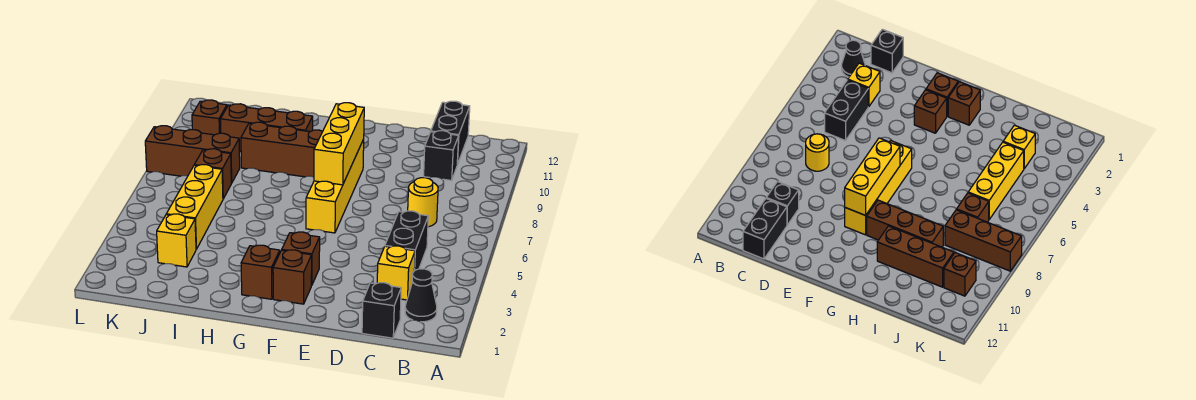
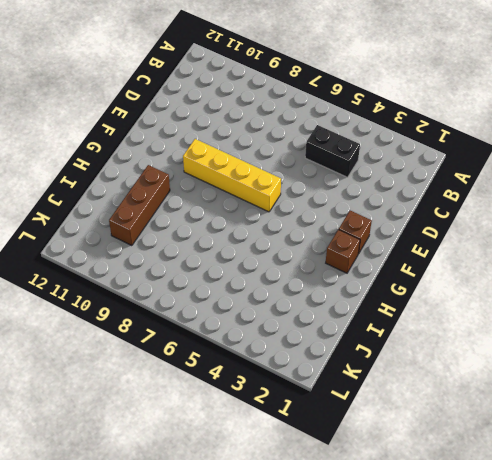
none -> black 1x1 cone [405,269,437,322]
none -> black 1x1 brick [362,283,401,338]
none -> yellow 1x1 brick [377,246,415,300]

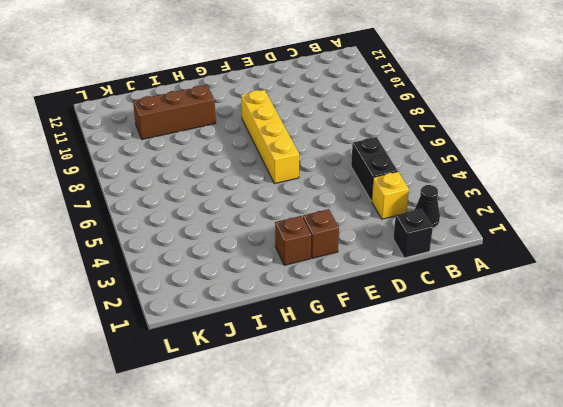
none -> yellow 1x1 round brick [408,178,438,227]
none -> black 1x1 brick [424,131,459,180]
none -> black 1x2 brick [431,101,470,164]

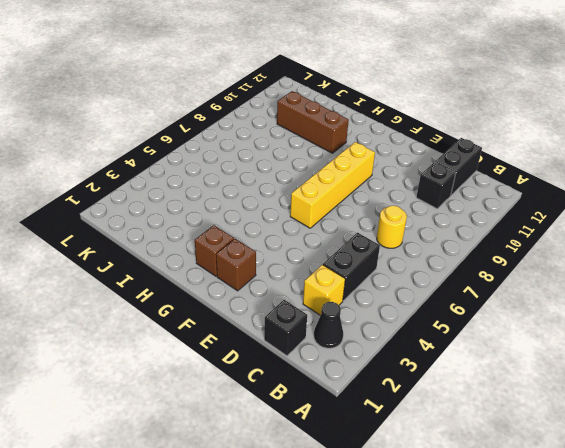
none -> brown 1x1 brick [282,232,320,286]
none -> brown 1x3 brick [241,122,323,177]
none -> yellow 1x1 brick [157,214,196,267]

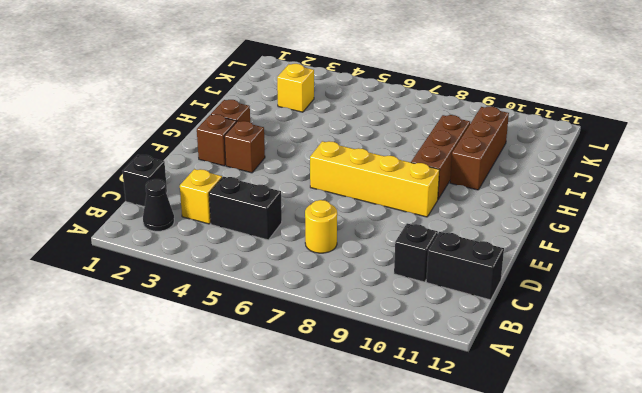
none -> yellow 1x3 brick [166,165,223,249]
none -> brown 1x1 brick [195,149,231,199]
none -> brown 1x3 brick [145,126,240,183]

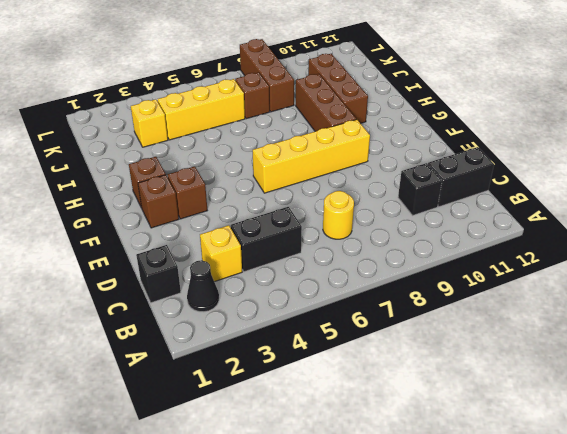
none -> brown 1x1 brick [192,100,227,135]
none -> yellow 1x3 brick [314,103,364,185]

